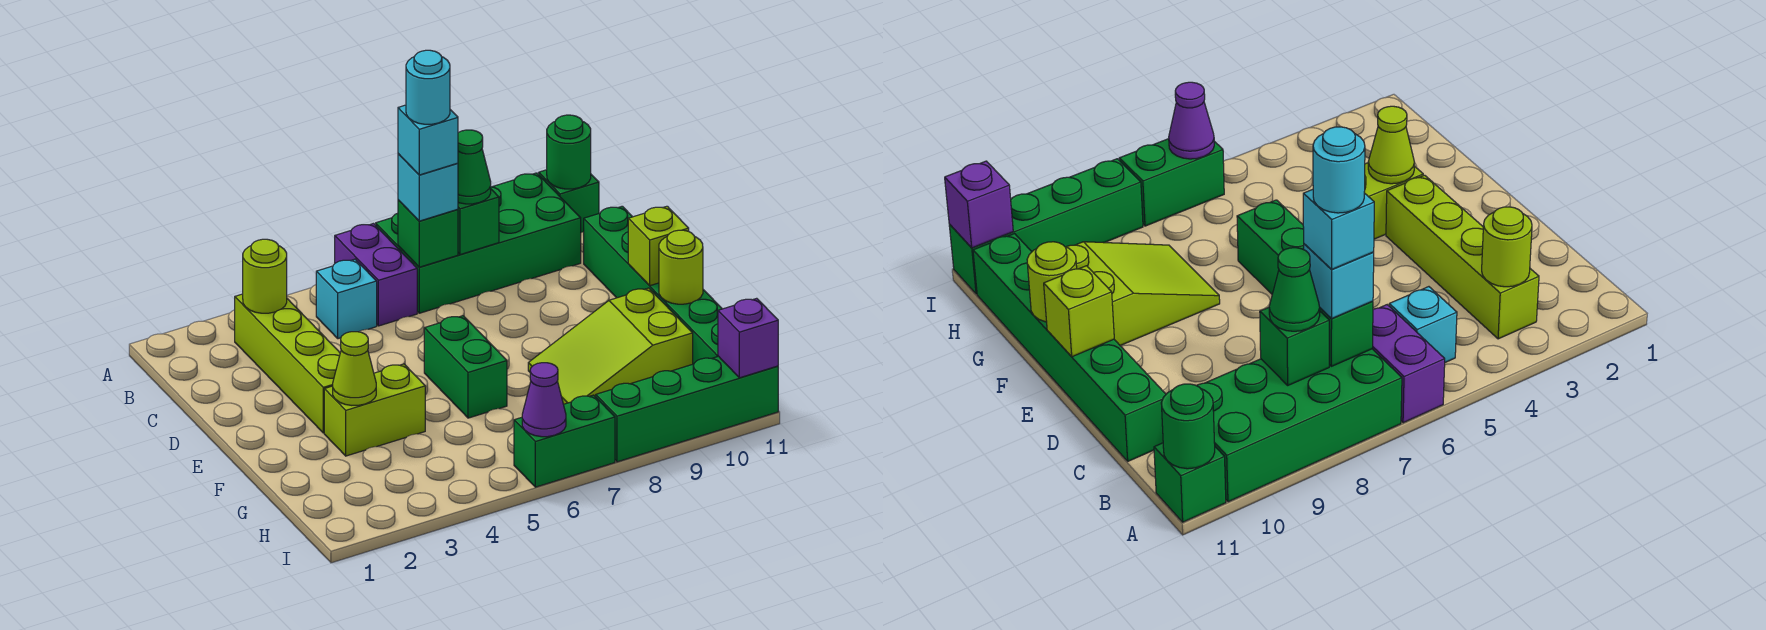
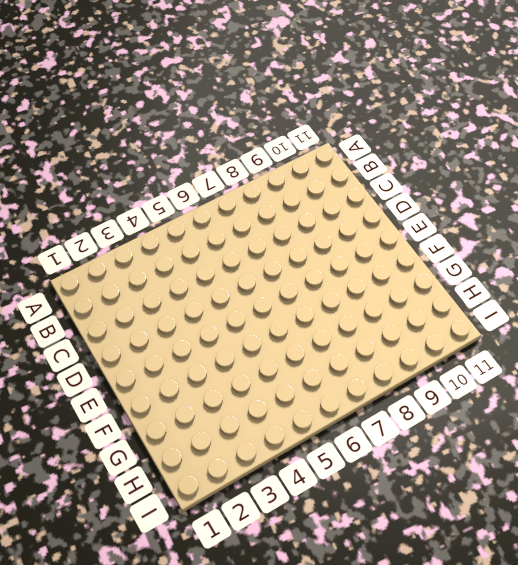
none -> purple 1x2 brick [335,224,417,326]
none -> green 2x4 brick [376,173,581,313]
none -> green 1x1 brick [539,170,599,233]

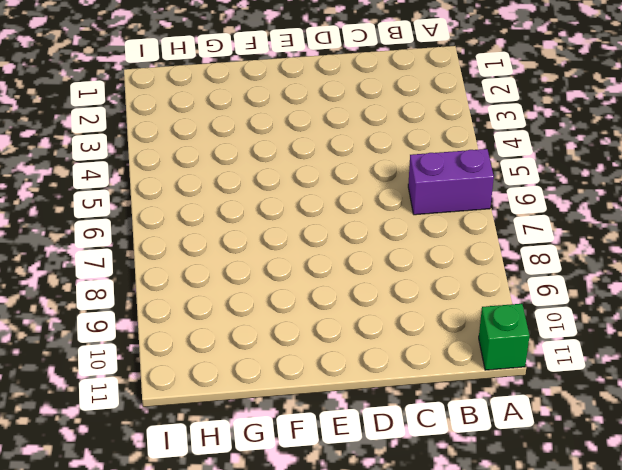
none -> green 2x4 brick [376,173,581,313]
none -> lime 1x4 brick [235,294,340,433]
none -> cyan 1x1 brick [316,259,377,339]

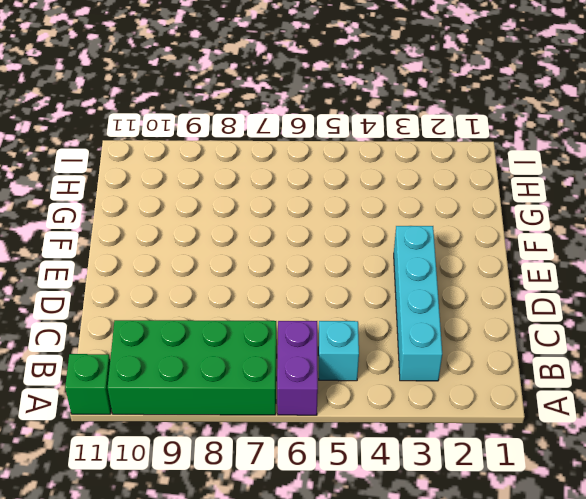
cyan 1x4 brick [394,226,442,381] -> lime 1x4 brick [235,294,340,433]
none -> green 1x6 brick [584,206,722,364]
none -> green 1x2 brick [424,316,507,418]
none -> lime 1x2 brick [324,364,425,456]

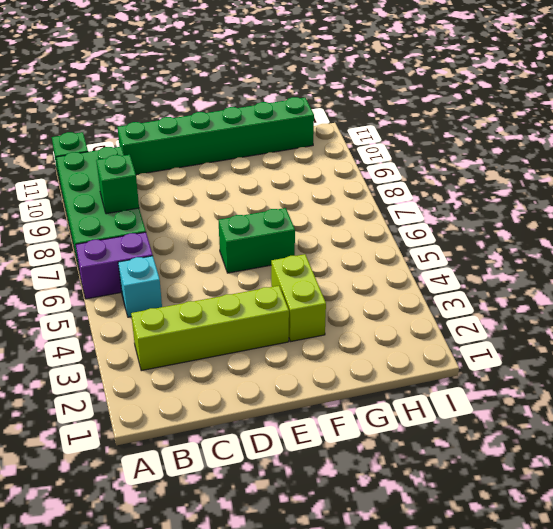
none -> lime 2x3 slope [528,288,693,404]
none -> green 1x2 brick [514,395,615,487]
none -> green 1x4 brick [596,356,778,462]

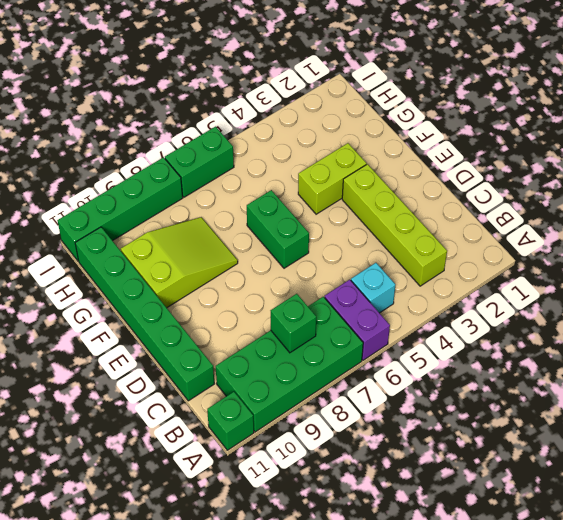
none -> green 1x1 round brick [547,115,591,189]
none -> lime 1x1 round brick [243,239,287,313]
none -> green 1x1 brick [398,200,458,267]

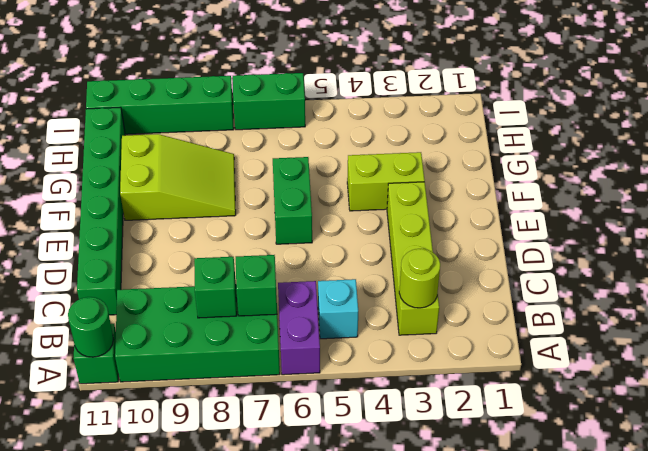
none -> lime 1x1 brick [628,206,689,286]
none -> lime 1x1 cone [333,332,376,405]
none -> lime 1x1 round brick [659,230,703,304]

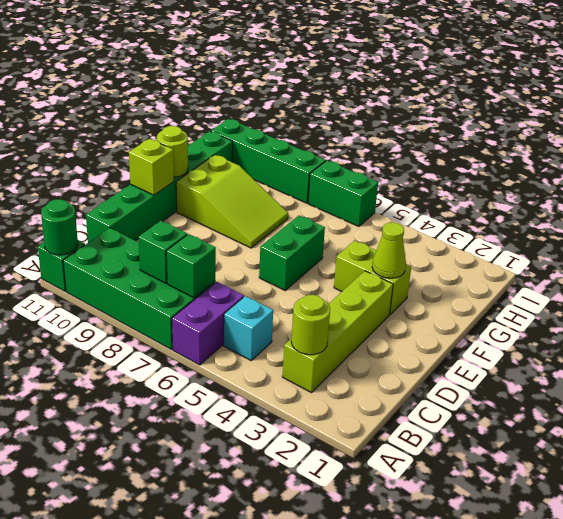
none -> purple 1x1 cone [522,363,566,437]
none -> purple 1x1 brick [718,298,778,378]
none -> cyan 1x1 brick [398,154,458,221]

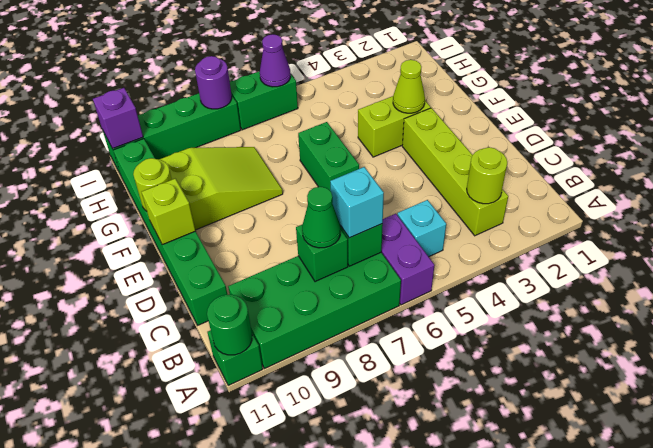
purple 1x1 round brick [195,56,232,109] -> none
none -> cyan 1x1 brick [398,105,458,175]
none -> cyan 1x1 round brick [406,50,450,124]

